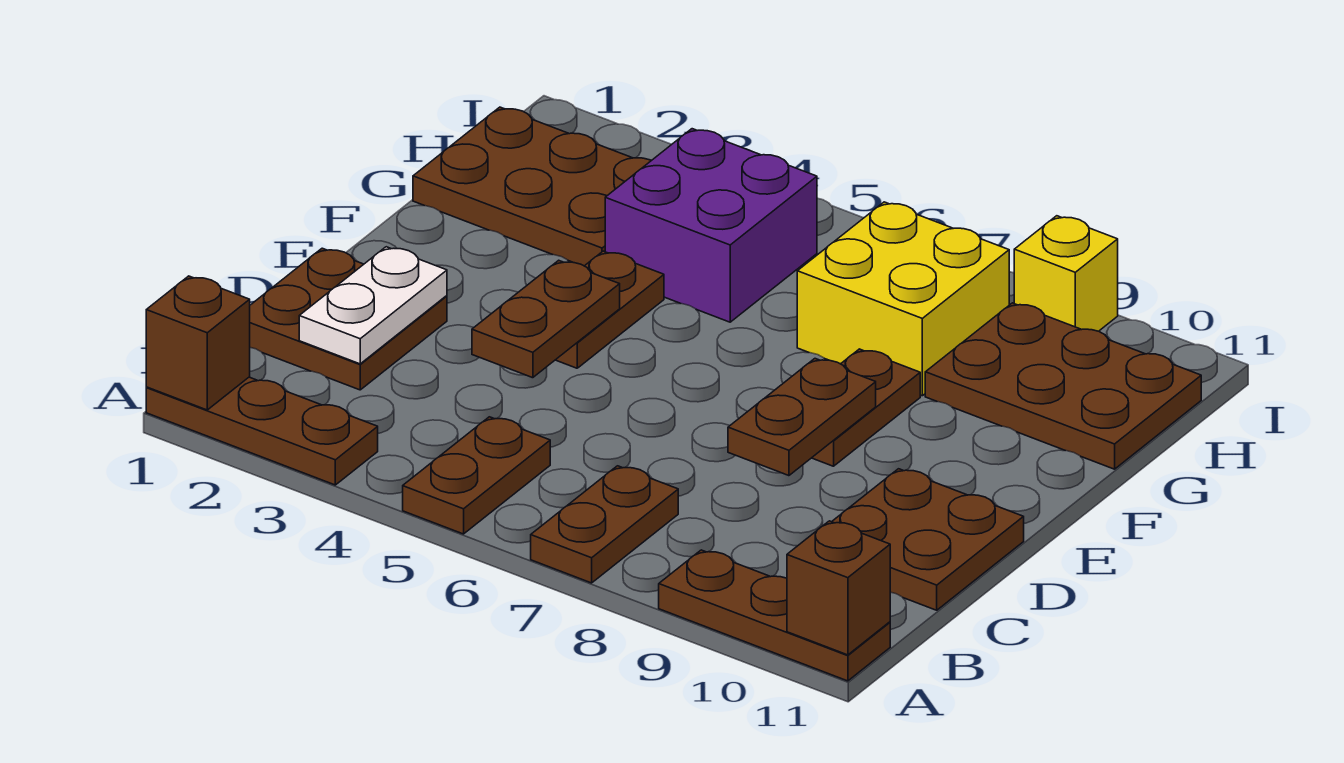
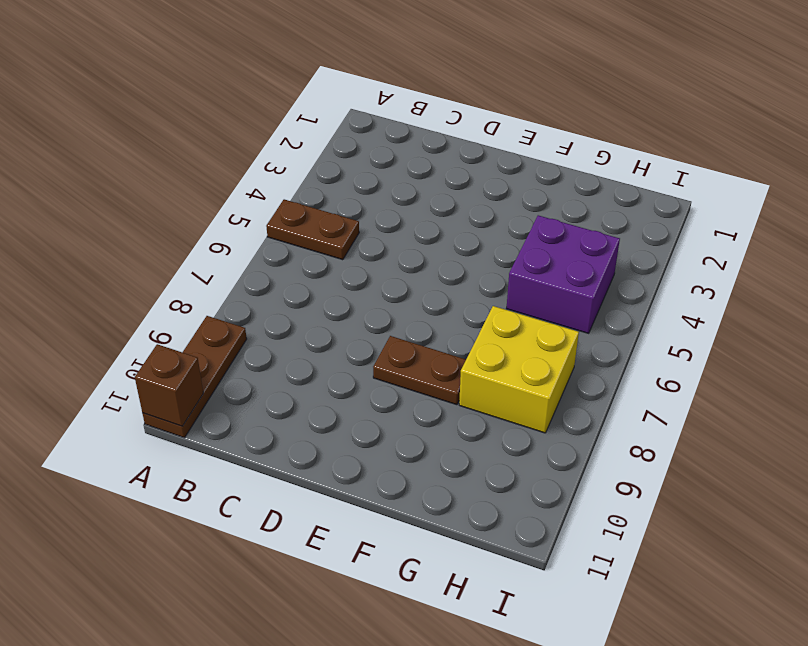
none -> brown 1x3 plate [146,377,378,485]
none -> brown 1x2 plate [531,466,678,583]
none -> brown 2x2 plate [250,248,447,390]

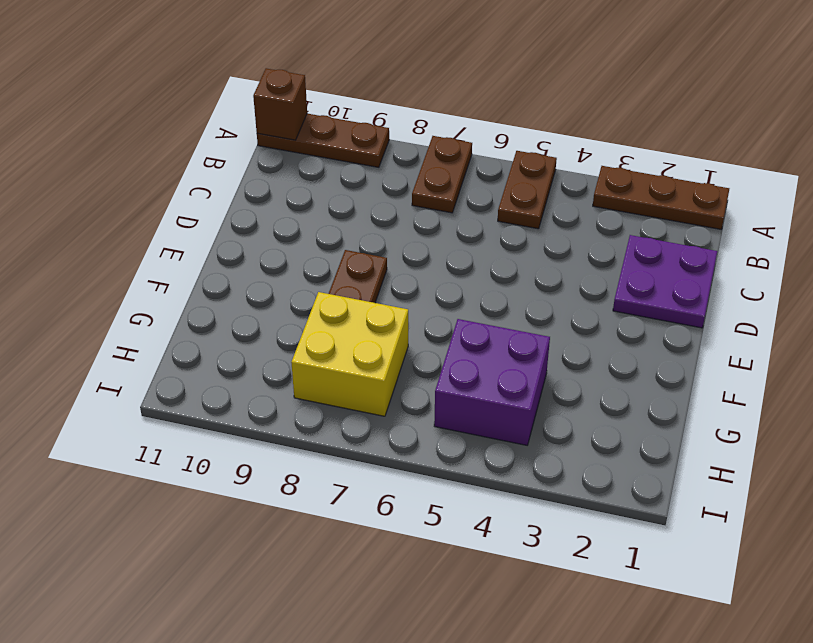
purple 2x2 plate [613,235,717,328] -> brown 2x2 plate [250,248,447,390]
none -> brown 2x2 plate [832,469,1024,610]
none -> brown 1x2 plate [556,251,664,368]
none -> brown 2x3 plate [413,107,651,266]

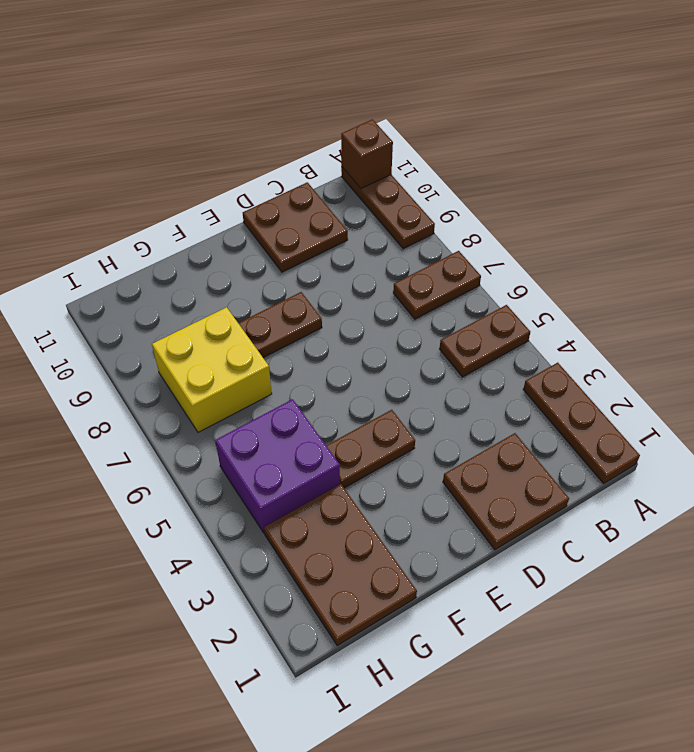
none -> brown 2x3 plate [925,303,1201,469]
none -> yellow 1x1 brick [1014,216,1118,331]
none -> brown 1x1 brick [146,276,250,410]

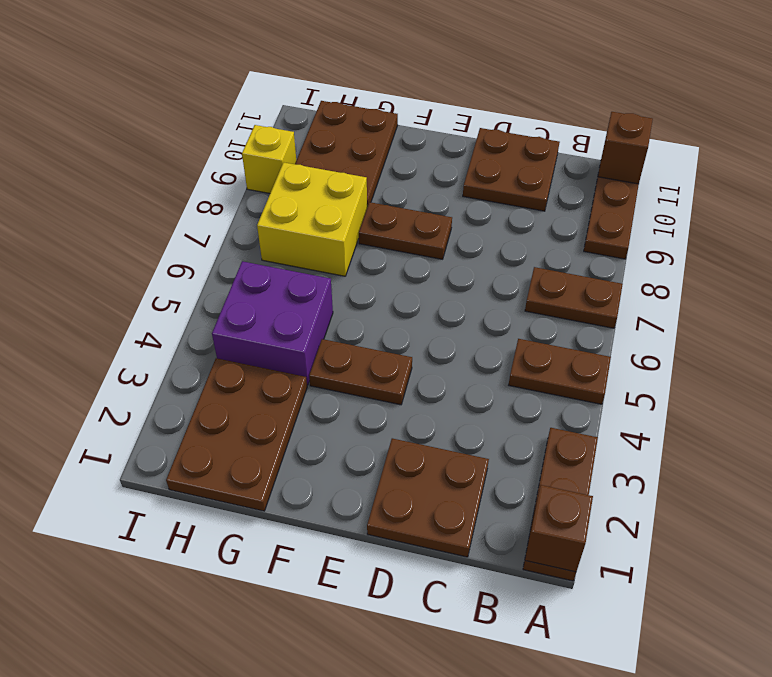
none -> white 1x2 plate [299,247,447,364]
none -> brown 1x2 plate [472,260,620,378]
none -> brown 1x2 plate [728,359,876,476]

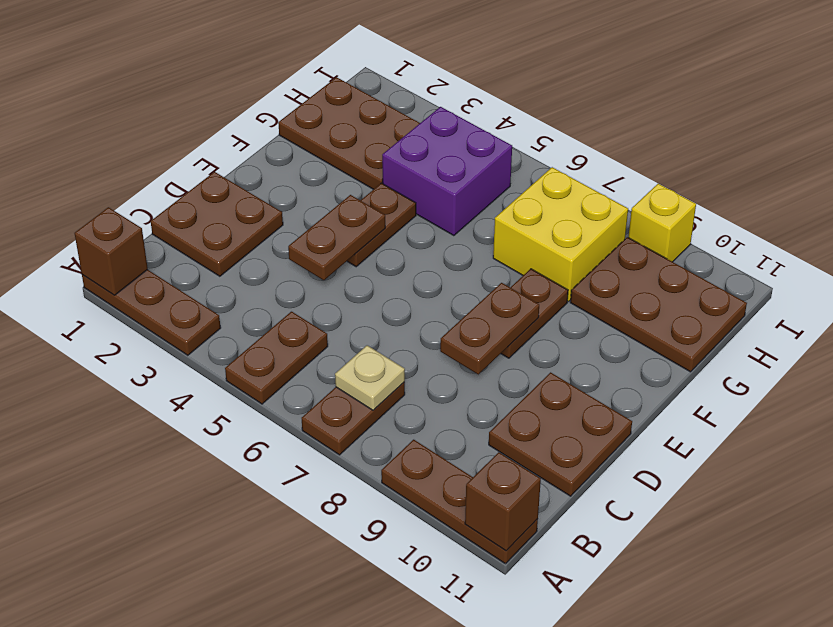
tan 1x1 plate [335,345,405,410] -> none
none -> white 1x2 plate [299,247,447,364]

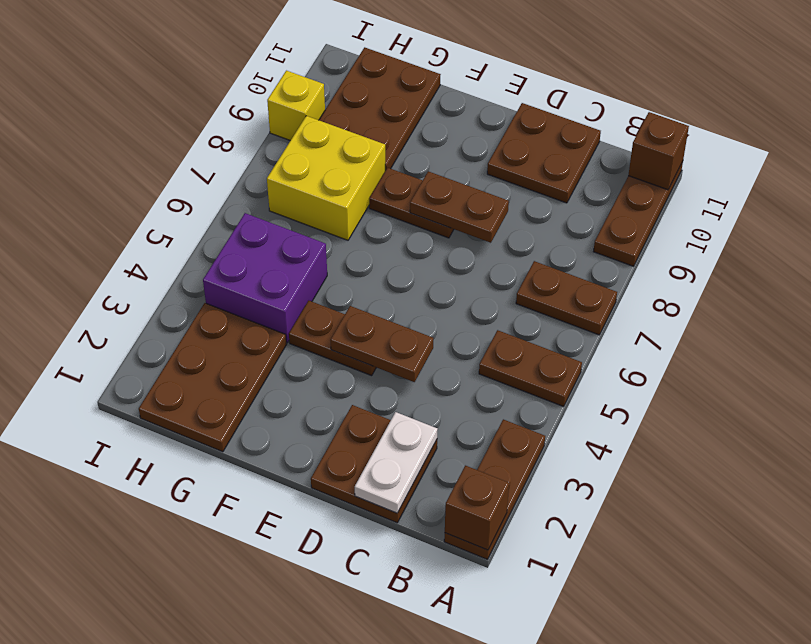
white 1x2 plate [355,412,438,513] -> white 1x2 plate turned to [299,247,447,364]

